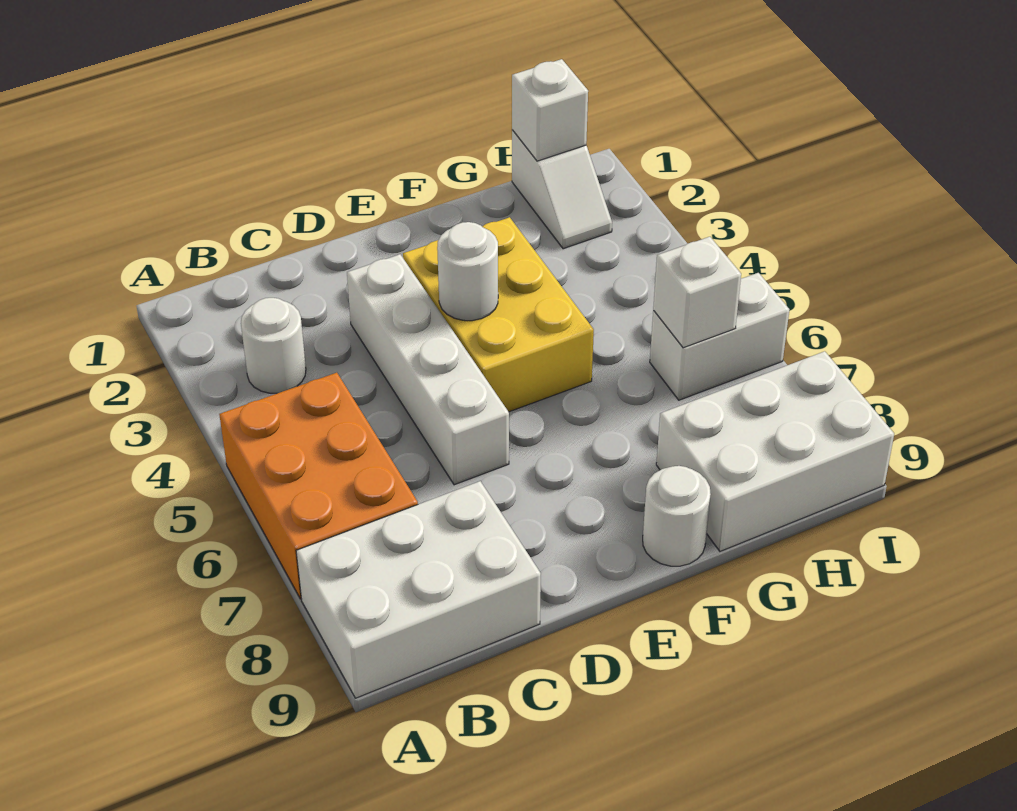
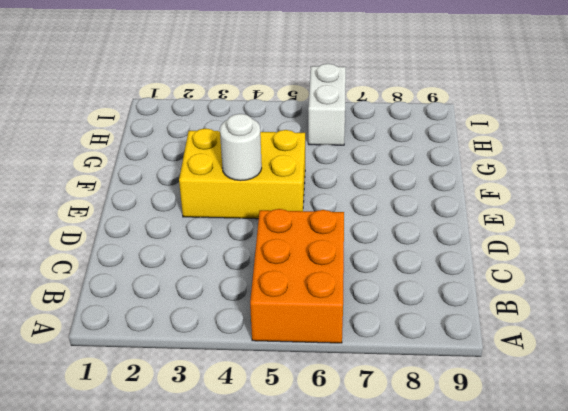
orange 2x3 brick [250,209,344,343] -> orange 2x3 brick turned to [219,373,418,599]
none -> white 2x3 brick [296,481,541,698]
none -> white 1x1 round brick [241,298,306,393]
none -> white 1x4 brick [347,254,509,485]

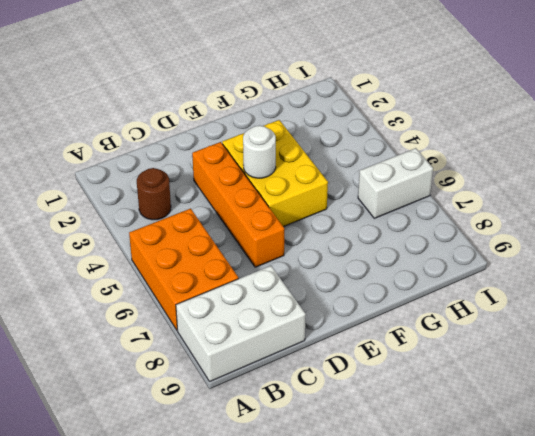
brown 1x1 round brick [137,168,171,220] -> white 1x1 round brick [241,298,306,393]
orange 1x4 brick [192,142,284,267] -> white 1x4 brick [347,254,509,485]
none -> white 1x1 round brick [643,466,711,566]
none -> white 2x3 brick [656,351,894,551]
none -> white 1x2 slope [512,130,612,249]

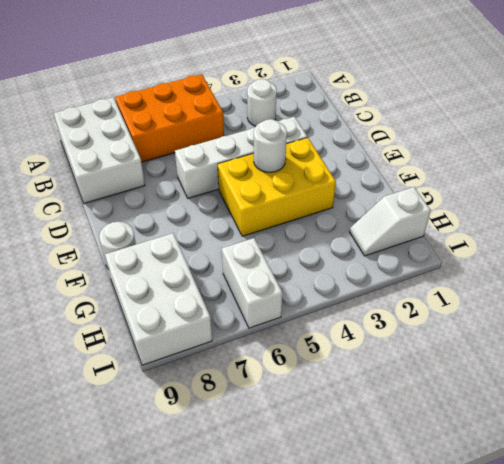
none -> white 1x1 brick [512,59,588,161]
none -> white 1x1 brick [653,237,741,348]

